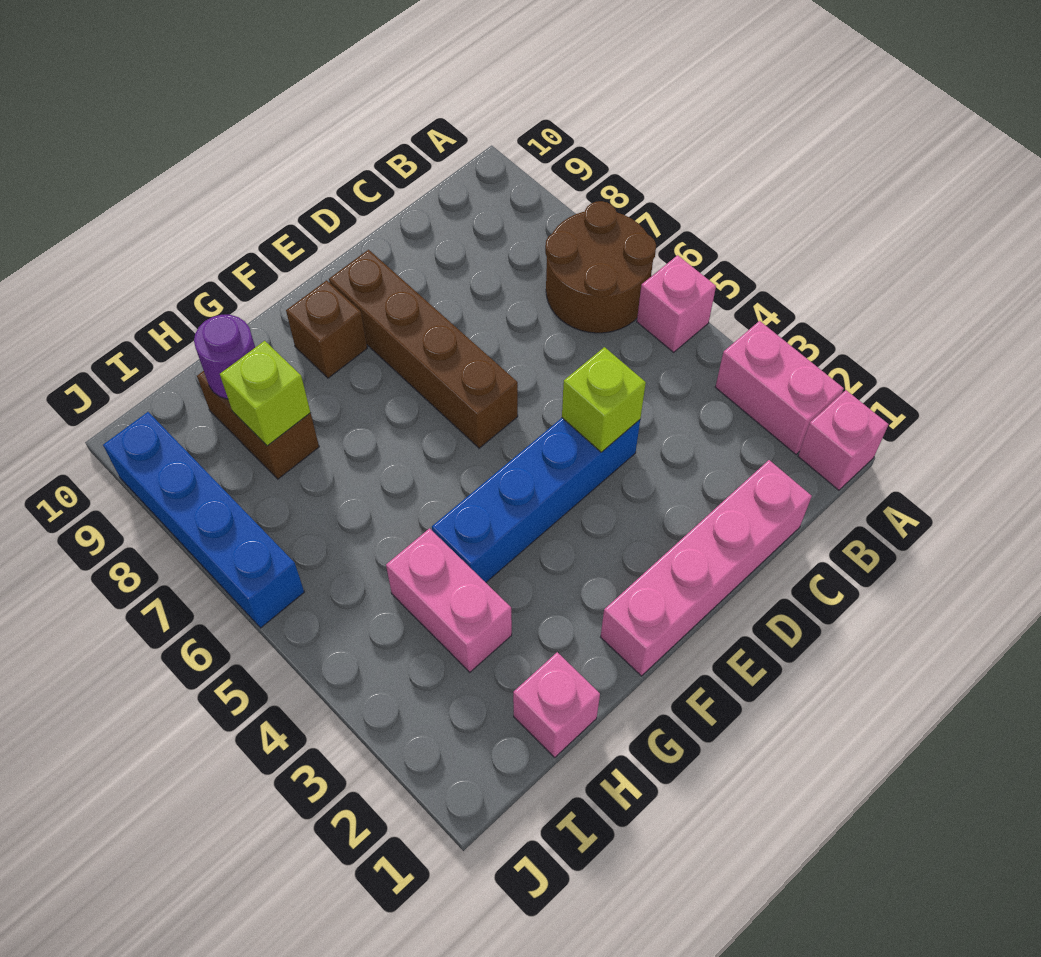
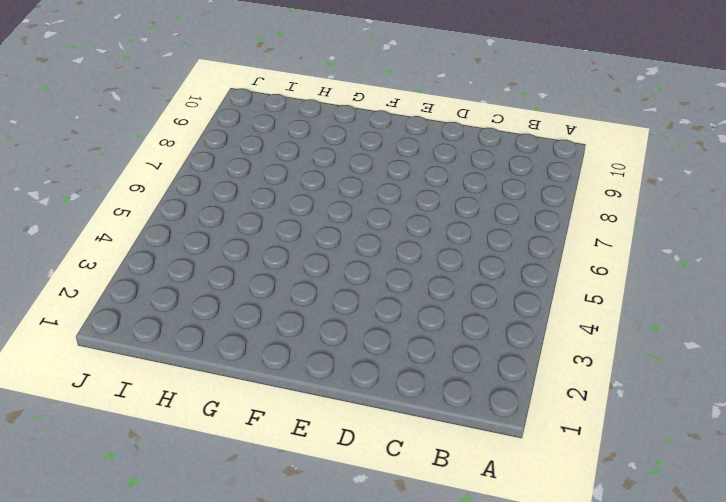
none -> pink 1x1 brick [798,390,888,490]
none -> pink 1x2 brick [715,321,844,454]
none -> pink 1x1 brick [637,255,716,352]

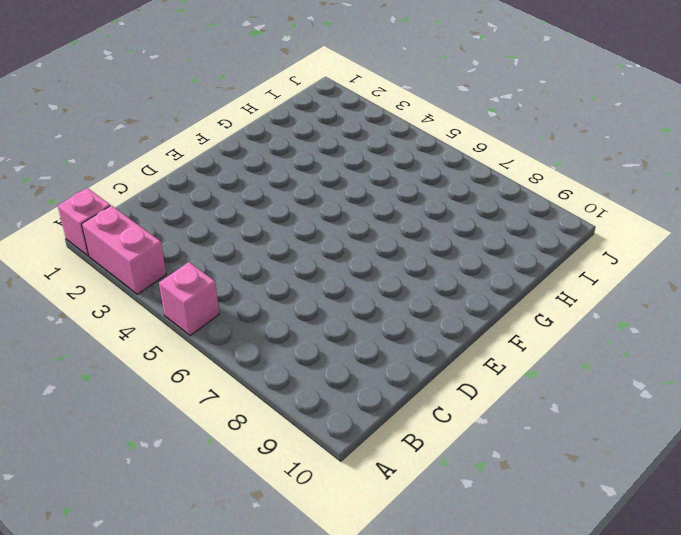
none -> brown 2x2 round brick [545,201,656,333]
none -> pink 1x4 brick [601,460,812,676]
none -> blue 1x4 brick [432,418,640,582]

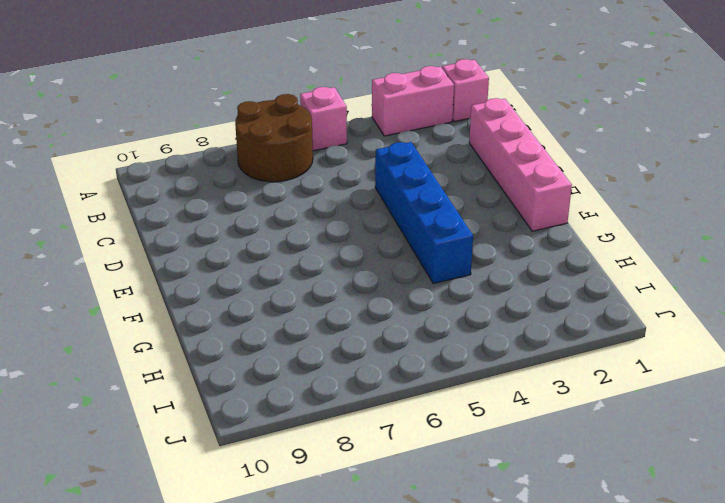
none -> brown 1x4 brick [329,250,518,448]
none -> brown 1x1 brick [286,280,367,378]
none -> pink 1x1 brick [513,652,600,757]

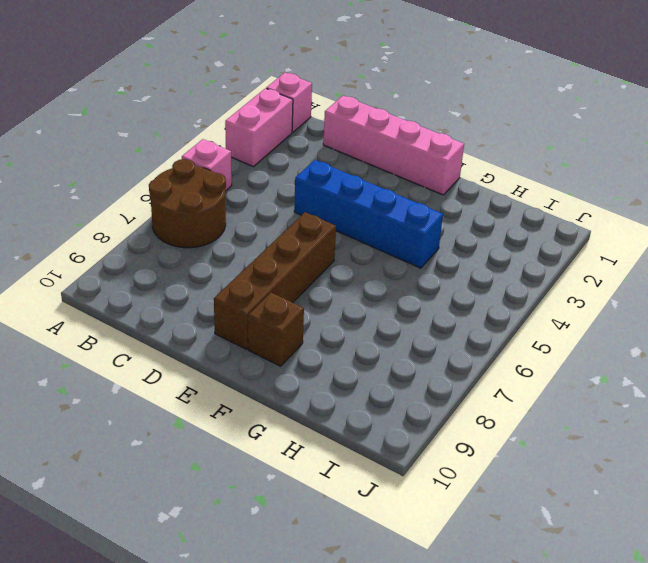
none -> pink 1x1 brick [513,652,600,757]
none -> pink 1x2 brick [386,528,512,672]
none -> brown 1x2 brick [197,371,319,479]

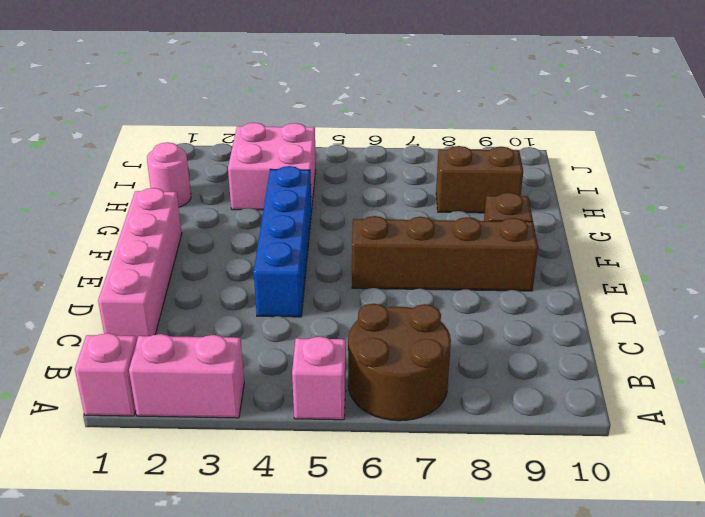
pink 1x1 round brick [147,142,191,207] -> pink 1x1 brick [513,652,600,757]
pink 2x2 brick [228,123,316,210] -> pink 1x2 brick [386,528,512,672]
none -> blue 1x4 brick [103,412,304,628]
none -> lime 1x1 brick [562,347,646,452]
none -> lime 1x1 brick [220,341,311,446]

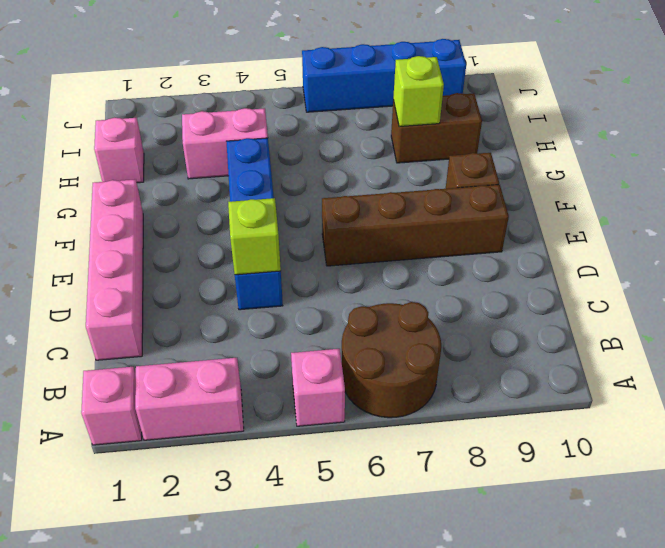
none -> purple 1x1 round brick [194,315,255,399]

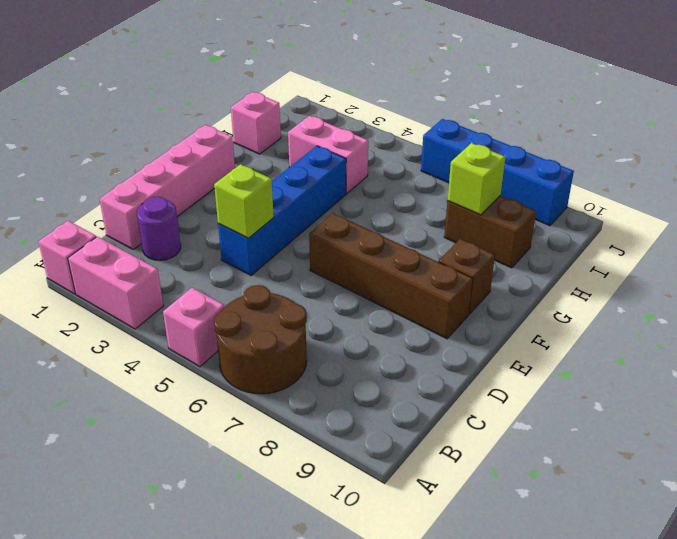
purple 1x1 round brick [137,197,181,260] -> purple 1x1 round brick moved to [194,315,255,399]

